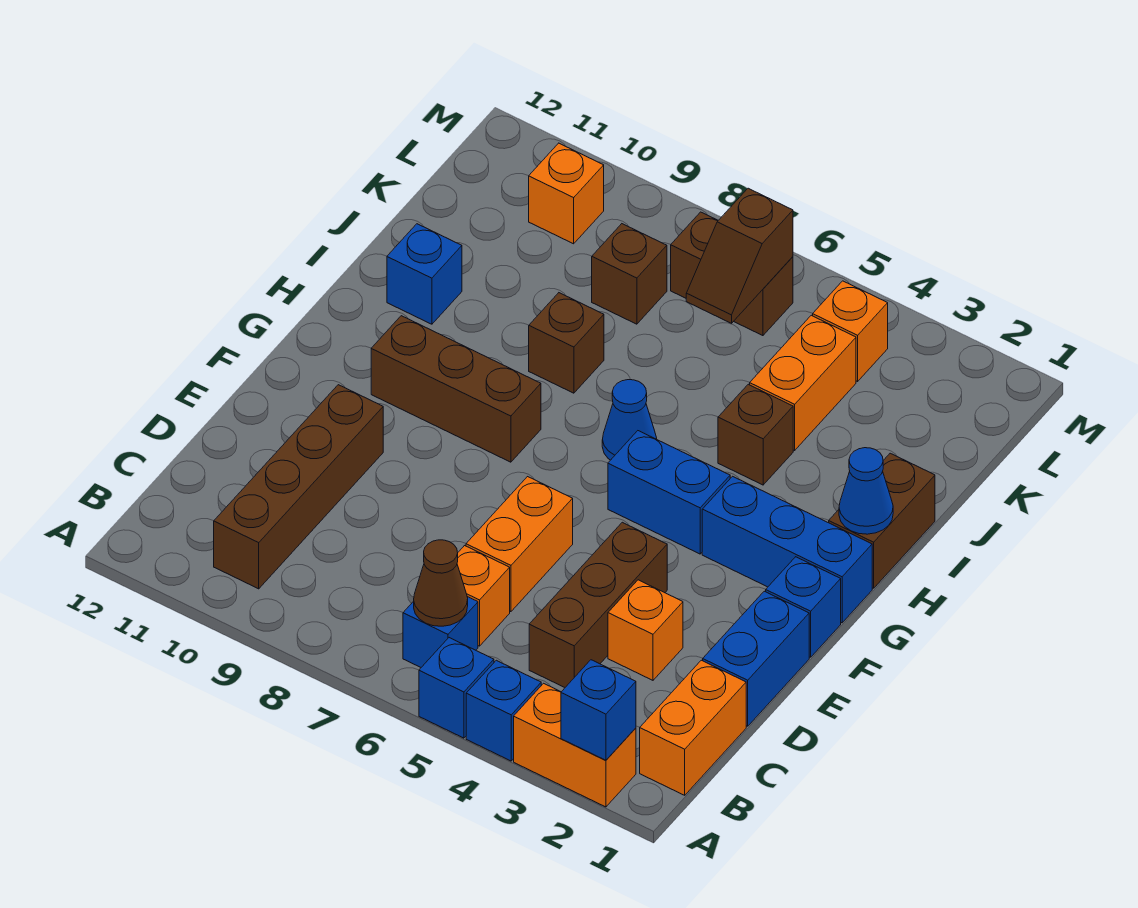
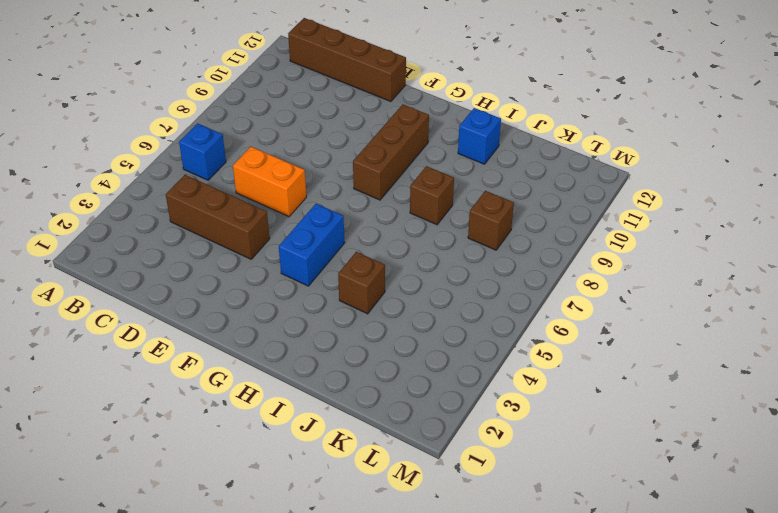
brown 1x4 brick [288,18,406,102] -> brown 1x4 brick moved to [214,385,383,589]
none -> orange 1x2 brick [514,683,636,807]
none -> blue 1x1 brick [466,660,541,761]
none -> blue 1x1 brick [419,638,494,738]

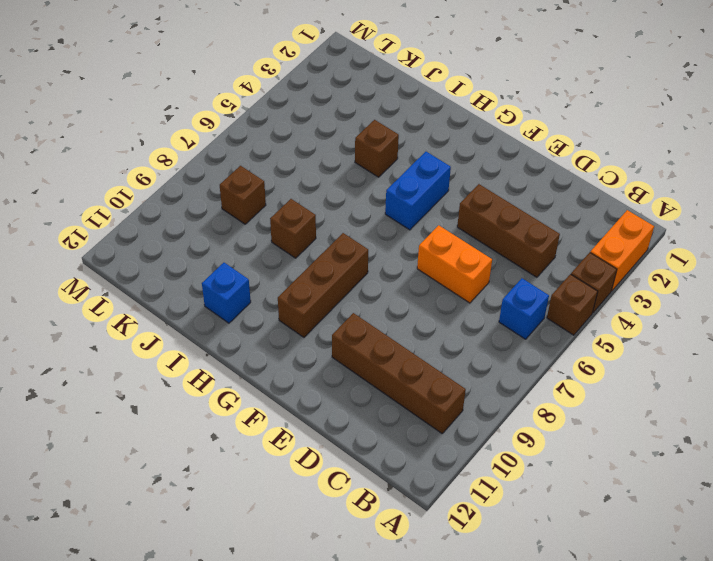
brown 1x1 brick [571,252,617,313] -> blue 1x1 brick [466,660,541,761]
brown 1x1 brick [547,274,598,335] -> blue 1x1 brick [419,638,494,738]
none -> orange 1x2 brick [640,660,746,795]
none -> orange 1x1 brick [457,546,510,646]
none -> blue 1x2 brick [703,591,809,726]

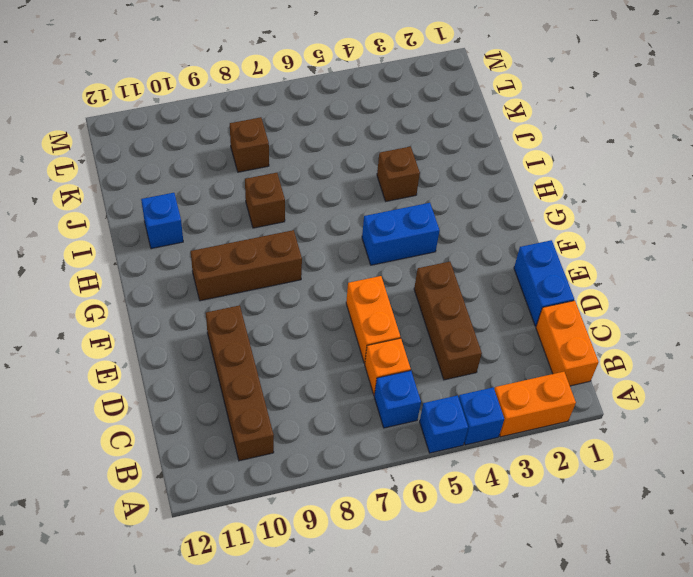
none -> orange 1x1 brick [608,580,683,680]
none -> blue 1x1 brick [766,557,841,657]
none -> blue 1x3 brick [702,476,872,623]

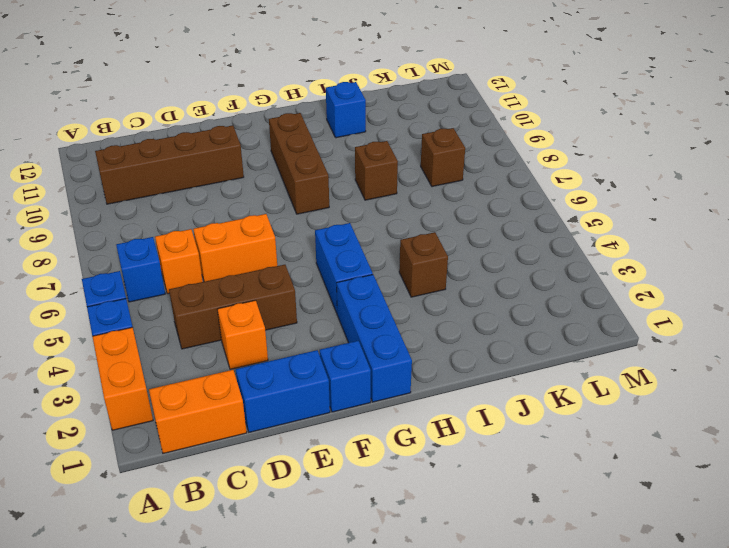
none -> brown 1x2 brick [829,453,935,588]
none -> blue 1x1 cone [602,380,657,460]
none -> orange 1x2 brick [750,315,856,450]

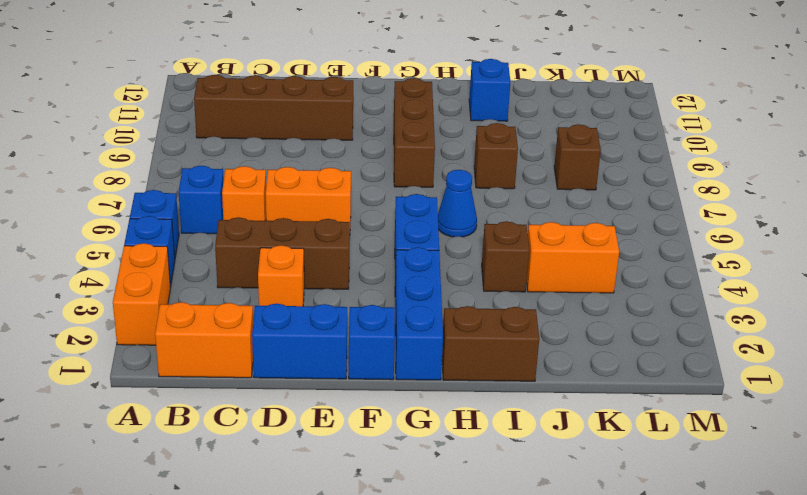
none -> orange 1x1 brick [813,281,888,381]
none -> brown 1x2 brick [671,212,793,336]
none -> orange 1x1 brick [529,143,604,244]

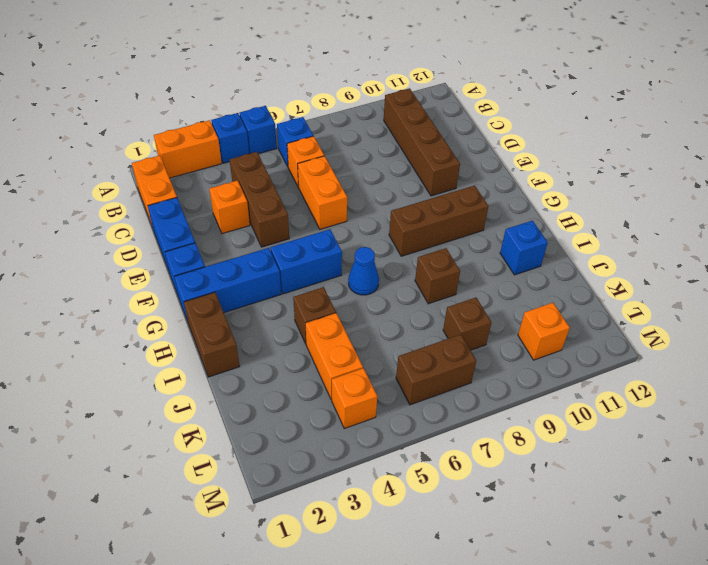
none -> blue 1x1 brick [561,660,636,760]
none -> brown 1x1 cone [414,540,468,626]
none -> blue 1x1 cone [839,448,893,534]

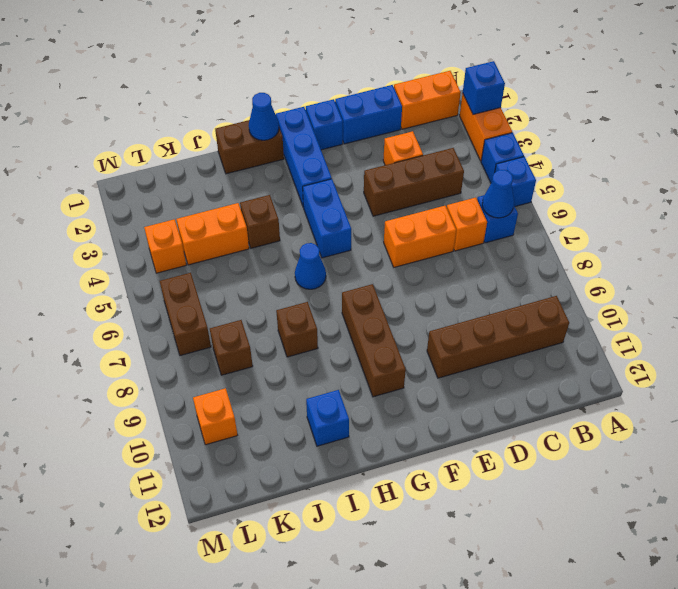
blue 1x1 cone [482,170,514,218] -> brown 1x1 cone [414,540,468,626]
none -> brown 1x2 slope [686,188,793,323]

